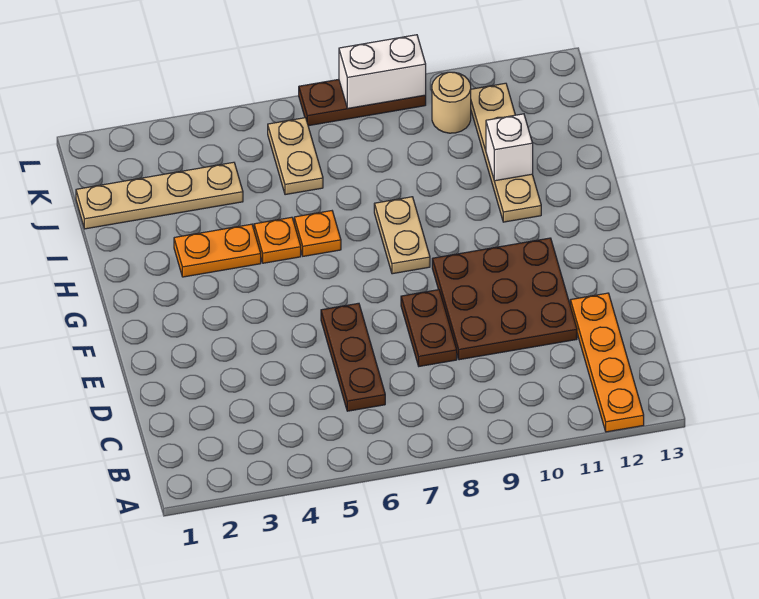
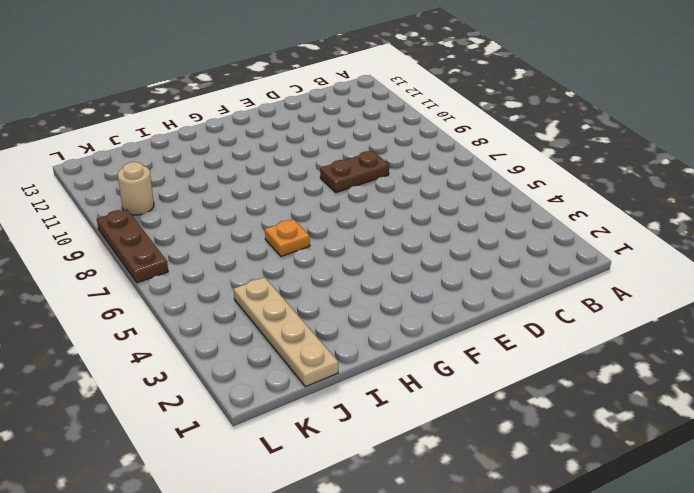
none -> orange 1x4 plate [570,293,644,432]
none -> brown 1x3 plate [321,303,385,411]
none -> brown 3x3 plate [432,238,577,360]

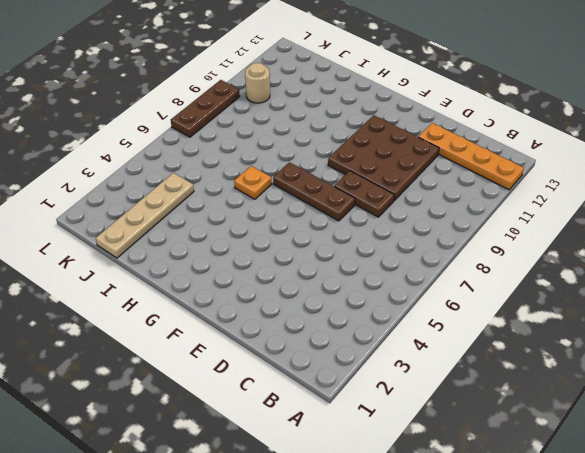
brown 1x3 plate [273,162,355,221] -> brown 1x3 plate moved to [321,303,385,411]
none -> tan 1x2 plate [374,197,430,274]
none -> orange 1x2 plate [174,224,261,277]
none -> orange 1x1 plate [254,217,301,263]

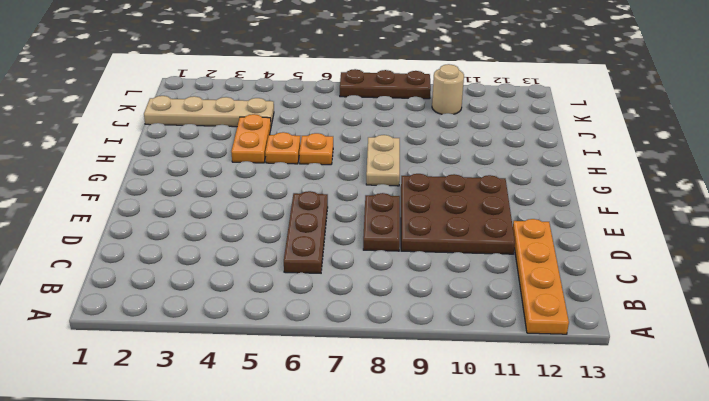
orange 1x2 plate [231,114,271,163] -> orange 1x2 plate turned to [174,224,261,277]
none -> tan 1x4 plate [471,83,541,222]
none -> tan 1x2 plate [268,118,323,195]
none -> white 1x1 brick [486,114,533,181]

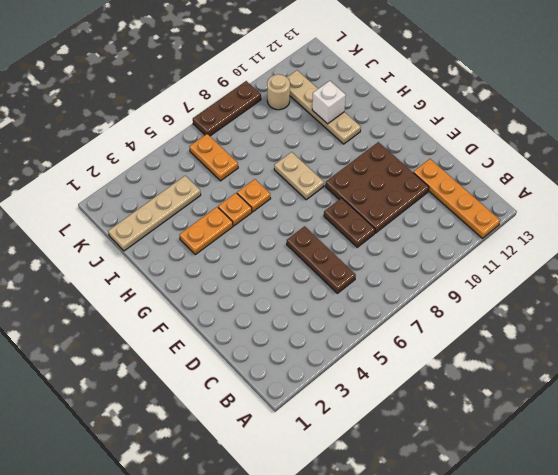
orange 1x2 plate [189,134,238,181] -> tan 1x2 plate [268,118,323,195]
none -> white 1x2 brick [339,35,426,108]

